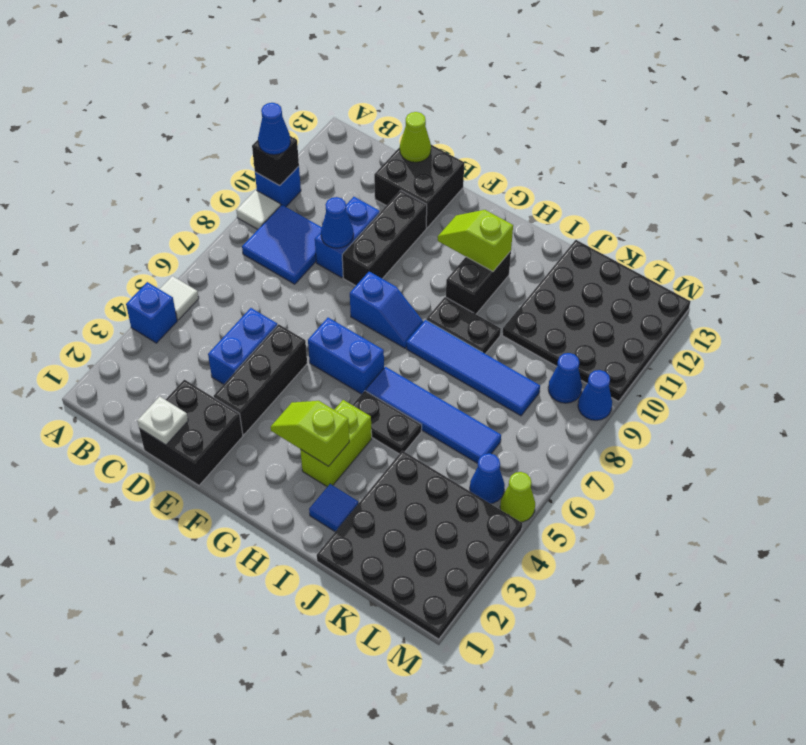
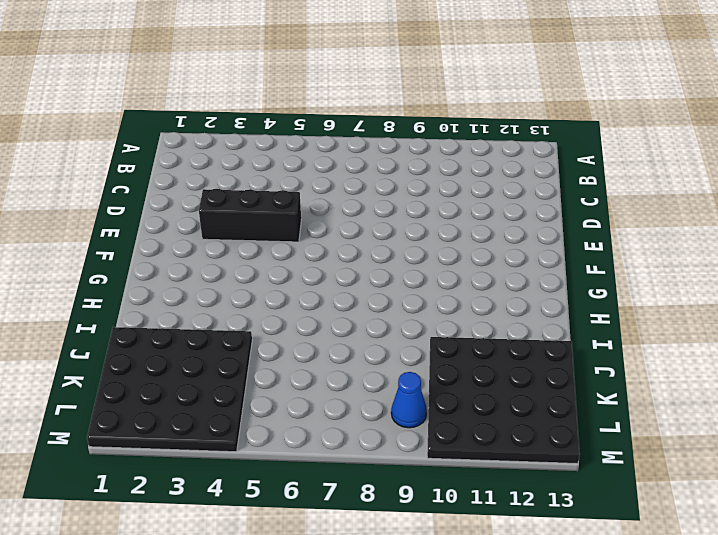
none -> blue 1x1 brick [126,282,177,343]
none -> white 1x1 tile [160,276,199,320]
none -> white 1x1 tile [236,190,281,229]
none -> blue 1x1 brick [255,166,301,207]

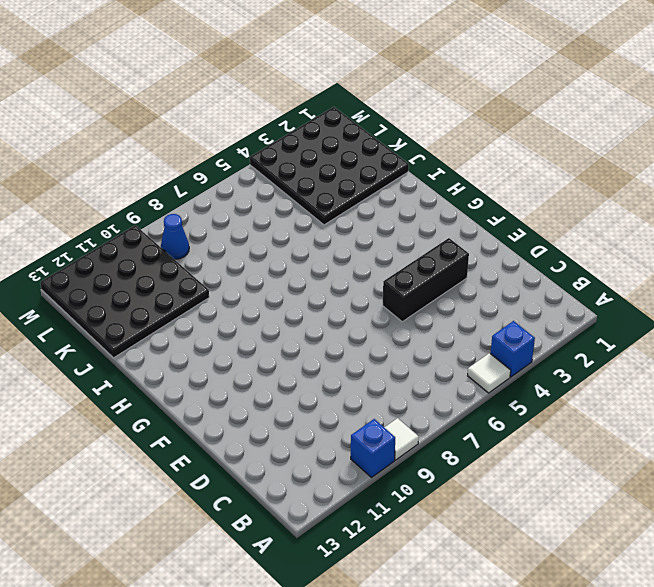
none -> blue 2x2 tile [242,205,322,284]
none -> black 2x2 brick [139,380,243,485]
none -> blue 1x2 brick [208,308,277,384]
none -> blue 1x2 brick [315,197,380,278]

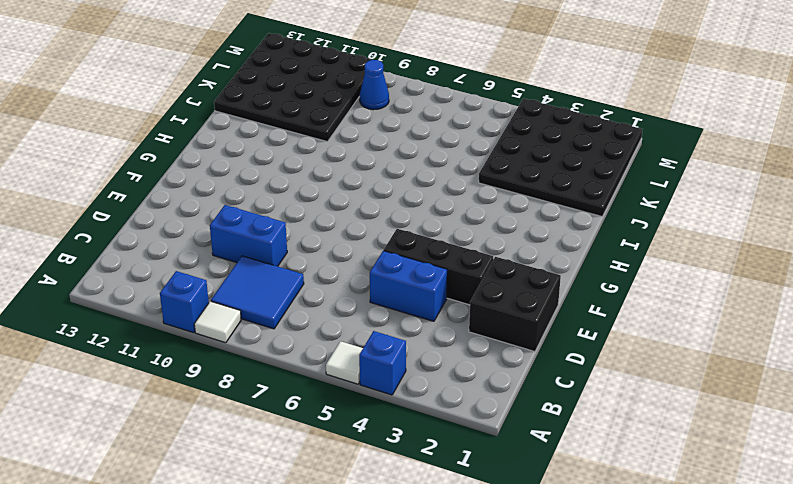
none -> black 2x2 brick [374,145,464,228]
none -> black 1x3 brick [342,190,427,286]
none -> blue 1x2 brick [308,318,384,394]
none -> blue 1x2 slope [350,271,423,348]

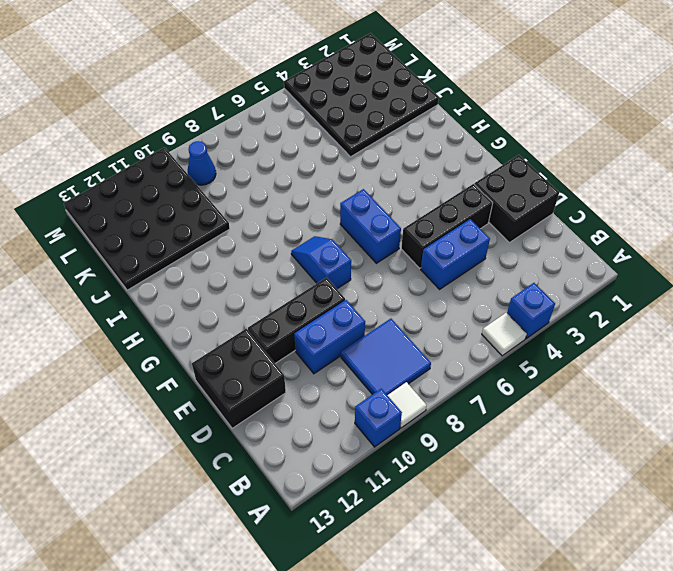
none -> lime 1x2 brick [300,400,372,487]
none -> black 1x2 plate [353,391,422,454]
none -> blue 1x4 tile [366,367,501,463]
none -> blue 1x4 tile [407,320,540,416]

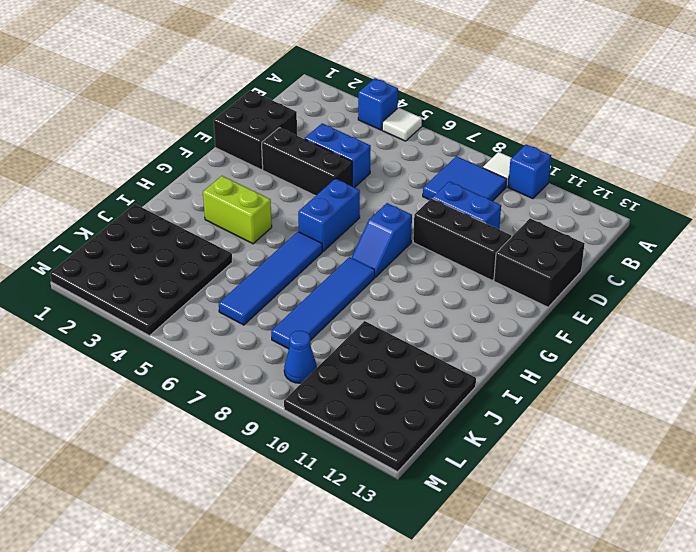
none -> black 1x2 plate [353,391,422,454]
none -> black 1x2 plate [426,297,501,354]
none -> black 1x2 brick [446,251,511,314]
none -> blue 1x1 tile [309,484,358,532]

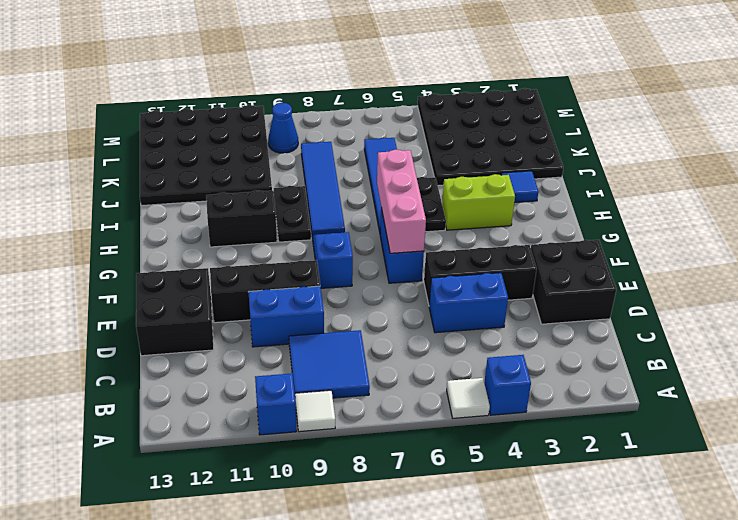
pink 1x3 brick [377,150,426,253] -> none
none -> blue 1x1 cone [470,453,505,504]
none -> lime 1x1 cone [500,472,535,522]
none -> blue 1x1 cone [578,370,612,420]
none -> black 1x1 brick [252,136,299,186]

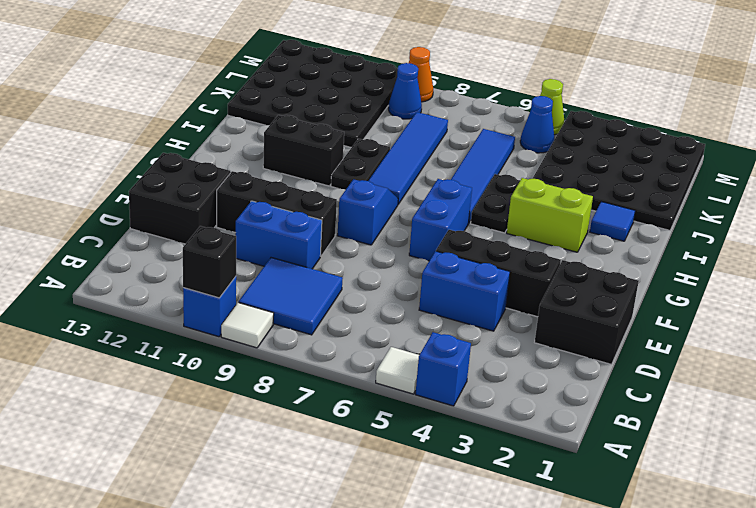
orange 1x1 cone [409,47,433,102] -> blue 1x1 cone [578,370,612,420]
none -> white 1x1 plate [137,397,188,445]
none -> blue 1x1 cone [321,197,354,248]
none -> lime 1x1 cone [400,112,431,162]
none -> lime 1x2 slope [271,401,349,466]

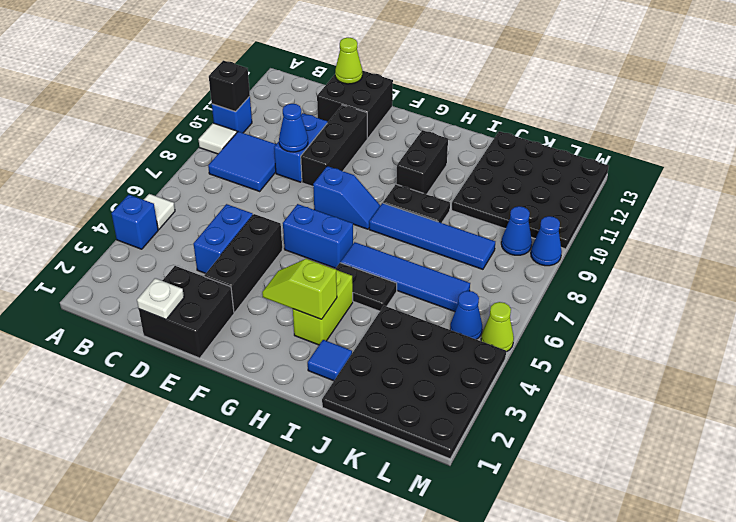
none -> lime 1x2 slope [438,210,513,271]
none -> blue 1x1 cone [258,103,291,155]

